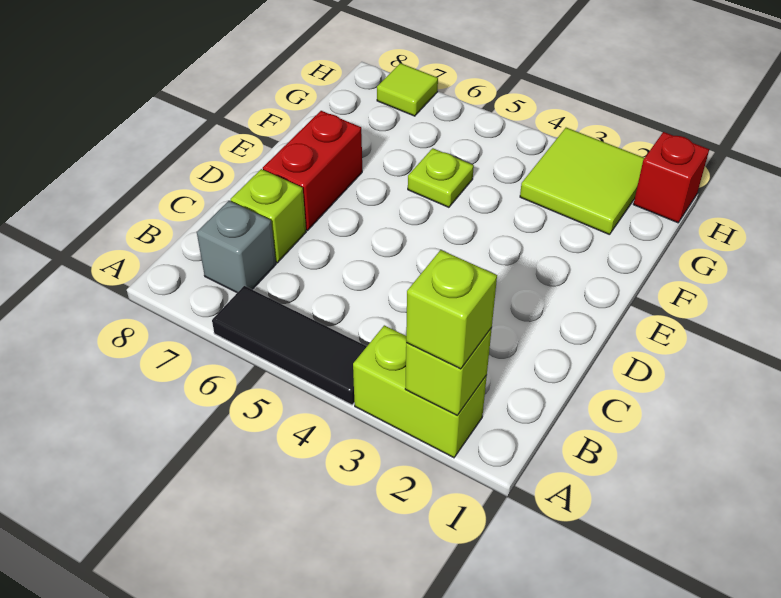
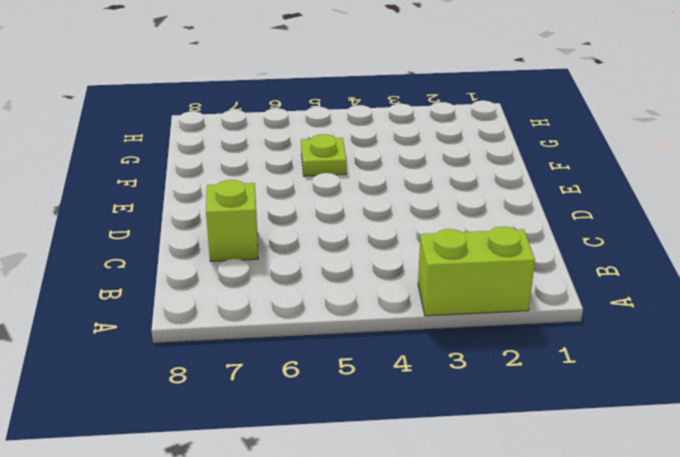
none -> black 1x3 tile [212,286,367,405]
none -> grey 1x1 brick [197,201,276,293]

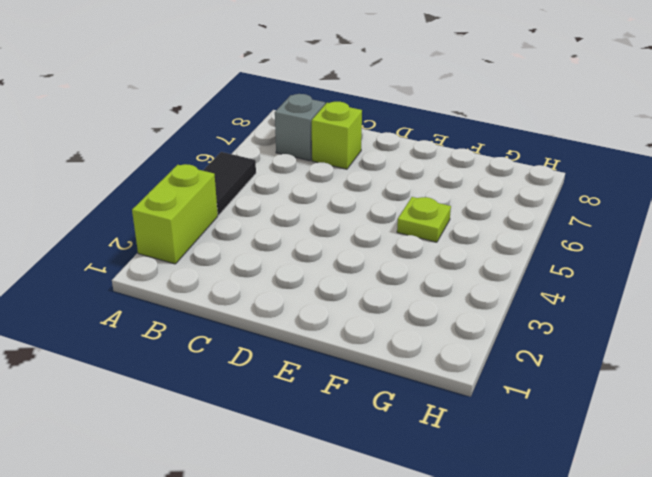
black 1x2 tile [203,152,256,215] -> black 1x3 tile [212,286,367,405]
none -> red 1x2 brick [263,111,362,231]
none -> lime 2x2 tile [520,128,644,235]

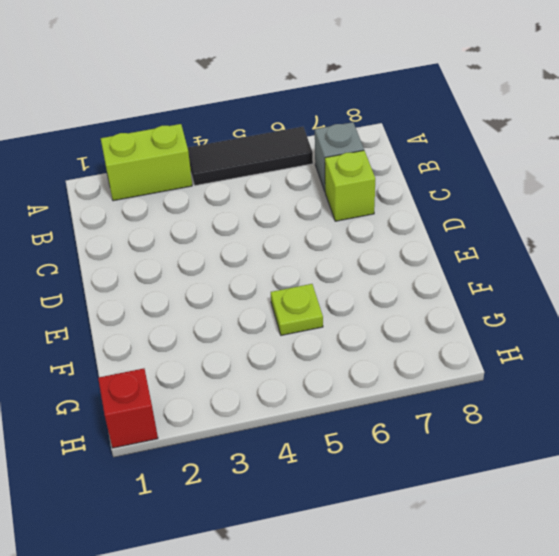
none -> red 1x2 brick [263,111,362,231]
none -> lime 2x2 tile [520,128,644,235]

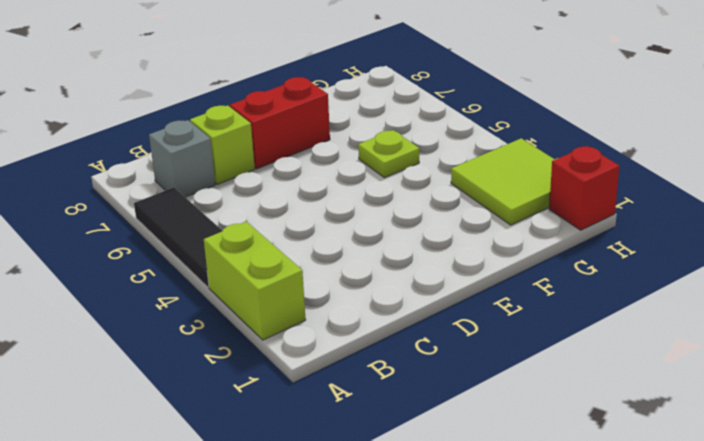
none -> lime 1x1 tile [377,63,438,116]
none -> lime 1x1 brick [405,328,492,415]

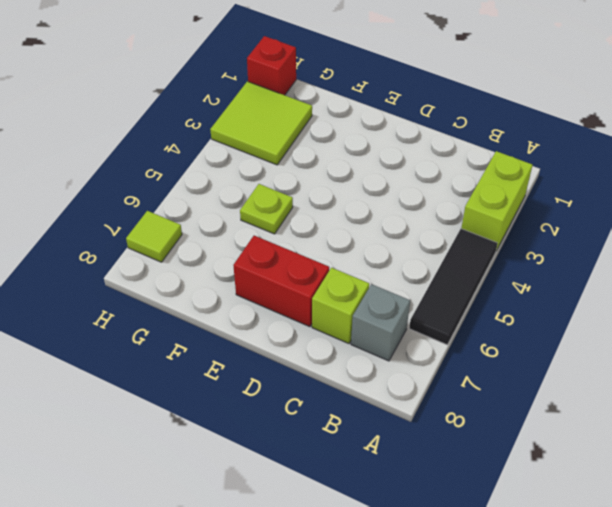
none -> lime 1x1 brick [405,328,492,415]
none -> lime 1x1 brick [406,250,497,369]

